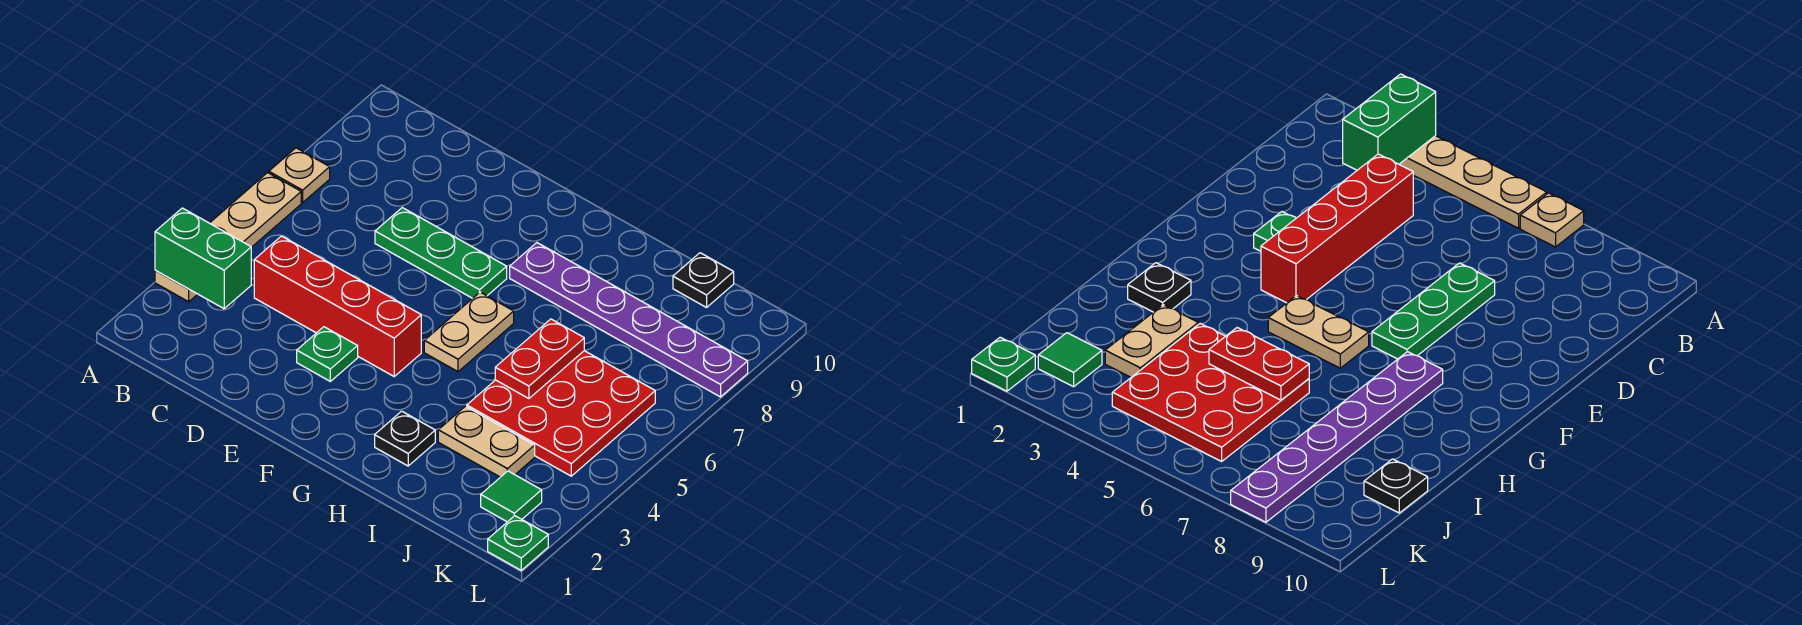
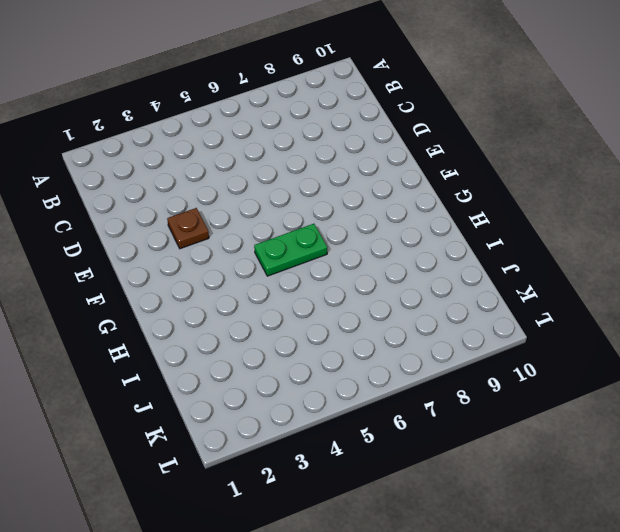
brown 1x1 plate [167,208,209,249] -> green 1x1 plate [297,327,358,381]
green 1x2 plate [254,224,327,276] -> tan 1x2 plate [424,292,514,372]
none -> tan 1x4 plate [155,173,301,302]
none -> tan 1x1 plate [269,148,330,203]
none -> red 1x4 brick [254,236,421,376]

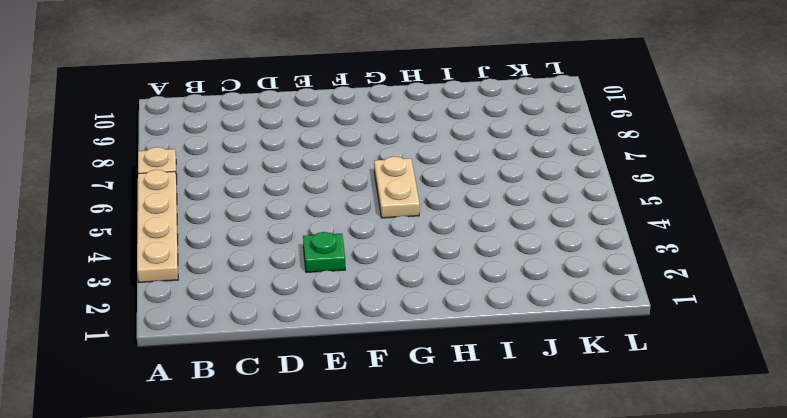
none -> red 1x4 brick [254,236,421,376]
none -> green 1x3 plate [375,208,507,298]
none -> purple 1x6 plate [510,243,748,397]

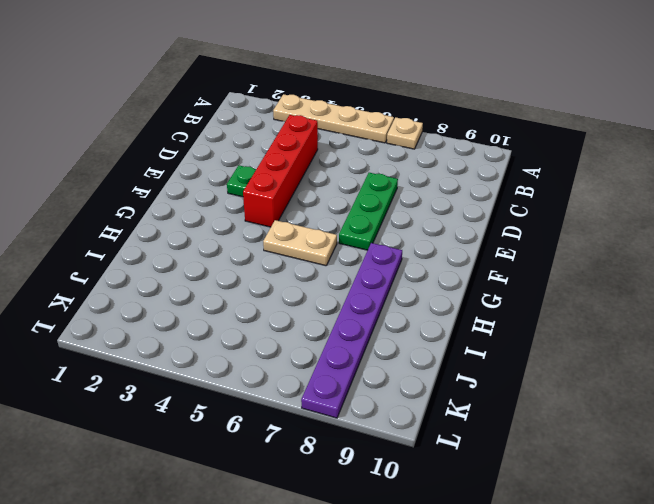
none -> black 1x1 plate [375,411,435,466]
none -> tan 1x2 plate [438,406,535,477]
none -> red 3x3 plate [467,351,655,476]

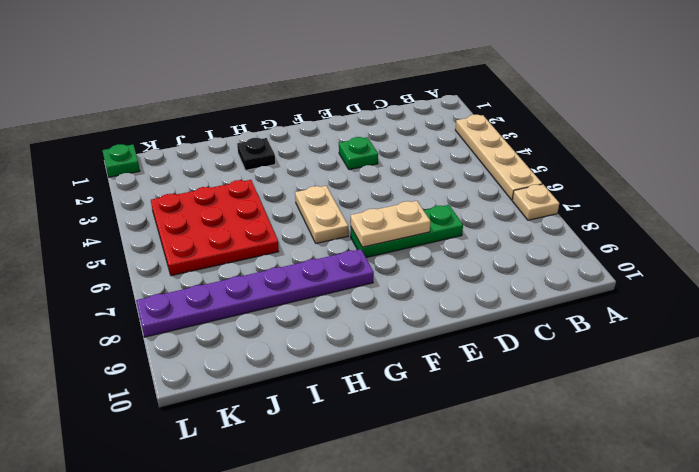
tan 1x2 plate [351,201,431,247] -> tan 1x2 plate moved to [438,406,535,477]
none -> red 1x4 brick [254,236,421,376]
none -> black 1x1 plate [673,253,734,307]
none -> green 1x1 tile [481,471,542,522]

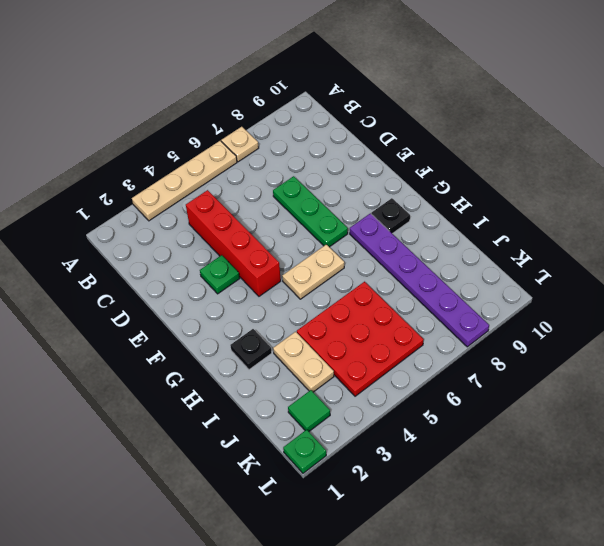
black 1x1 plate [371,198,410,234] -> black 1x1 plate moved to [673,253,734,307]
none -> green 1x2 brick [155,208,251,309]
none -> red 1x2 plate [495,319,584,399]

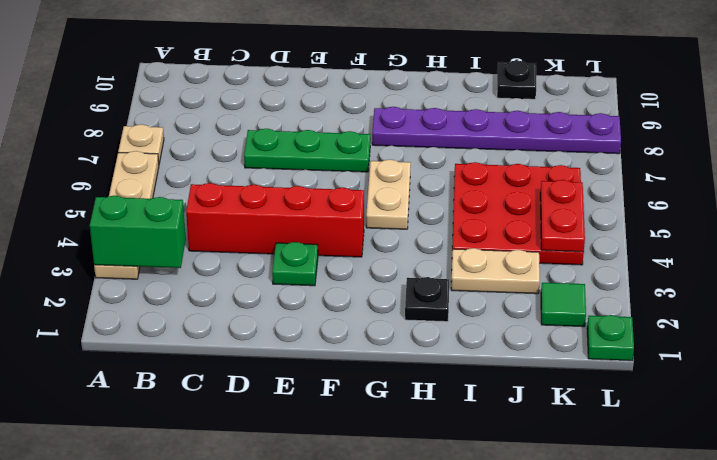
red 1x2 plate [540,180,585,252] -> red 1x2 plate moved to [495,319,584,399]

